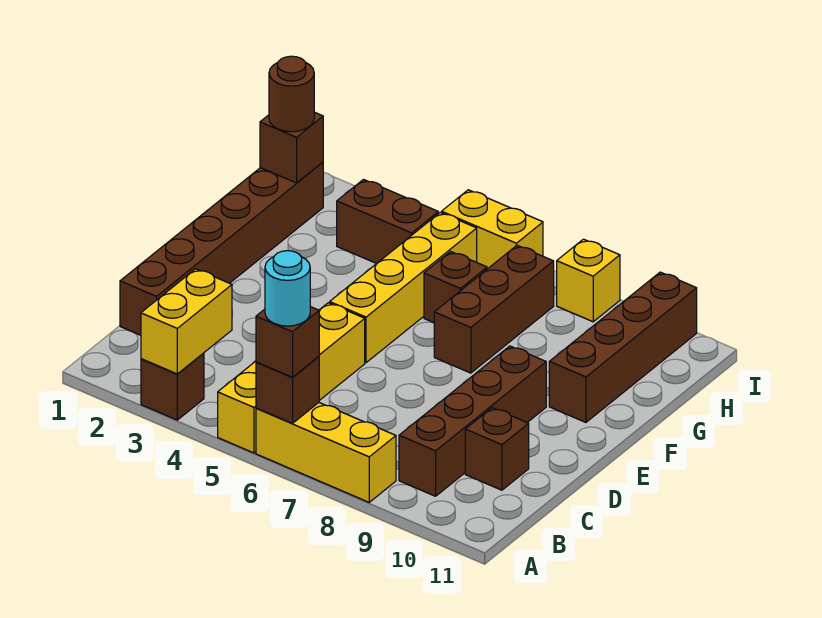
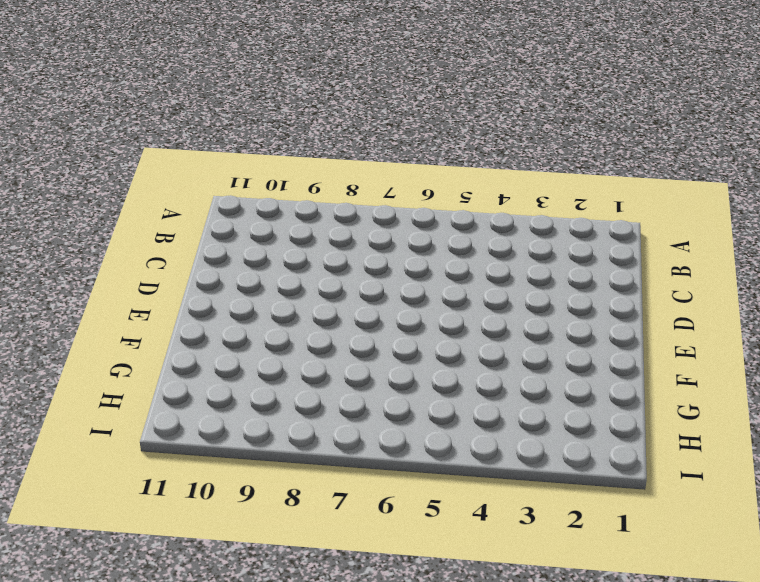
none -> brown 1x1 brick [141,353,204,420]
none -> yellow 1x4 brick [218,303,365,453]
none -> yellow 1x3 brick [256,403,396,502]

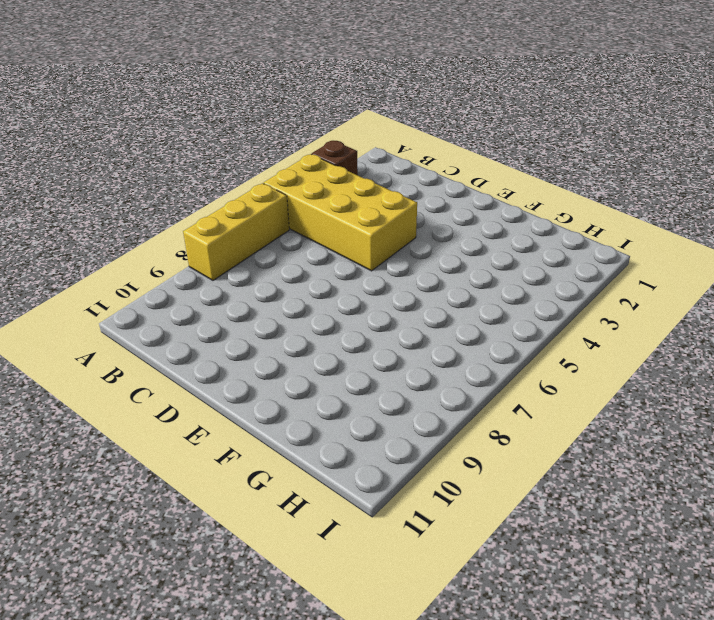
yellow 2x4 brick [264,154,417,271] -> yellow 1x4 brick [218,303,365,453]
none -> brown 1x4 brick [399,346,546,496]
none -> brown 1x6 brick [120,162,323,335]
none -> brown 1x1 brick [465,408,529,490]

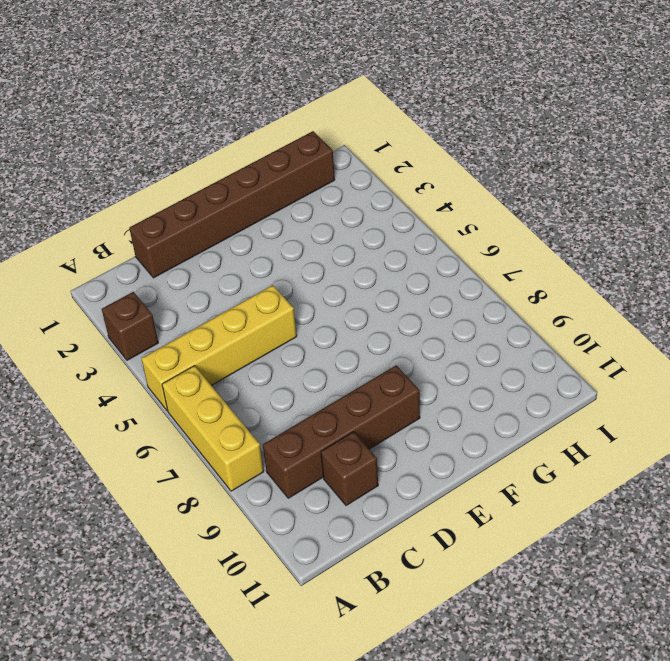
none -> yellow 1x4 brick [330,212,477,363]
none -> brown 1x3 brick [434,245,554,373]
none -> brown 1x4 brick [549,272,697,422]

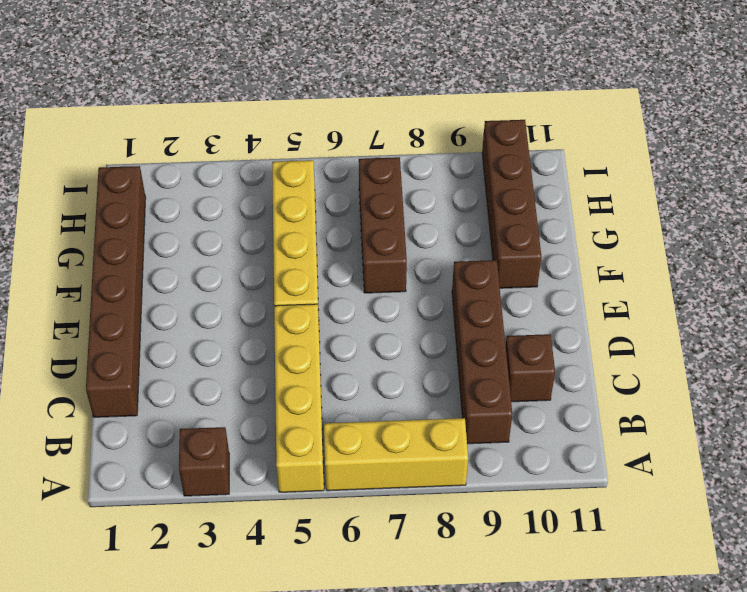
none -> brown 1x1 brick [424,251,487,323]
none -> brown 1x2 brick [337,180,438,264]
none -> yellow 1x2 brick [442,190,543,269]

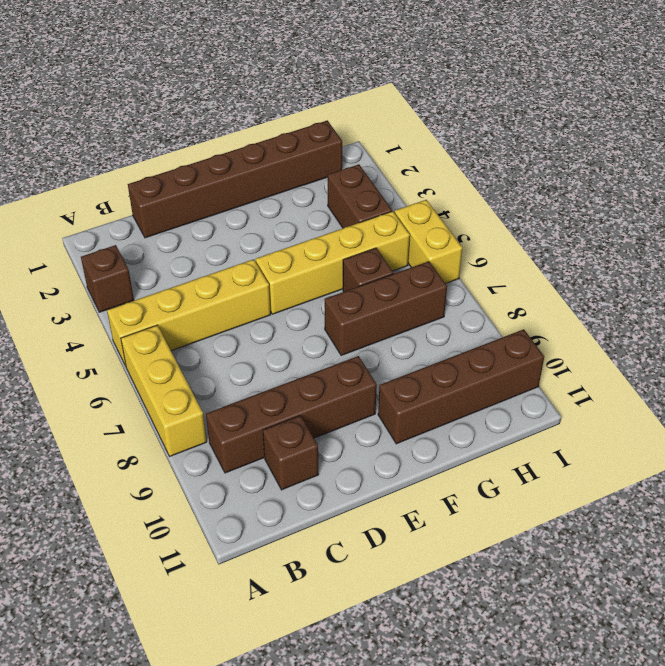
none -> yellow 1x1 brick [557,239,620,322]
none -> yellow 1x2 brick [141,269,232,374]
none -> brown 1x1 brick [256,357,319,423]

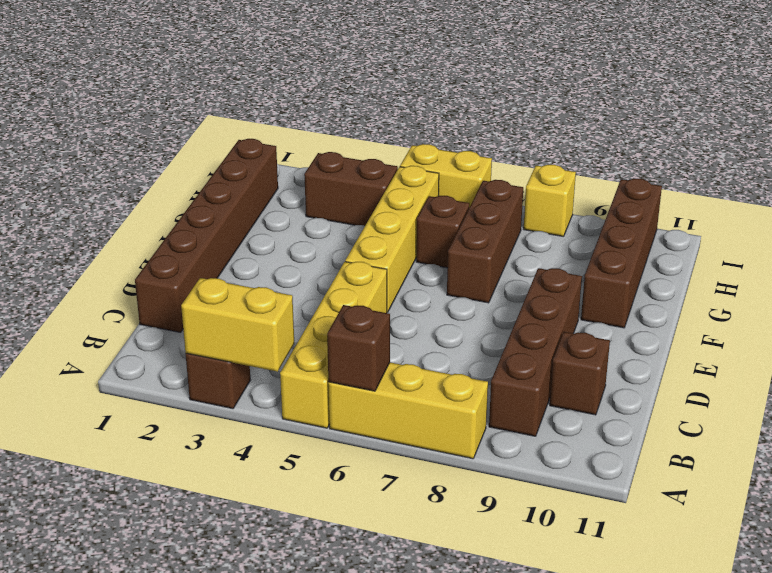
yellow 1x2 brick [181,278,294,372] -> yellow 1x2 brick turned to [141,269,232,374]
none -> brown 1x1 brick [260,112,323,183]
none -> brown 1x1 brick [256,307,319,377]
none -> brown 1x1 round brick [269,56,314,132]

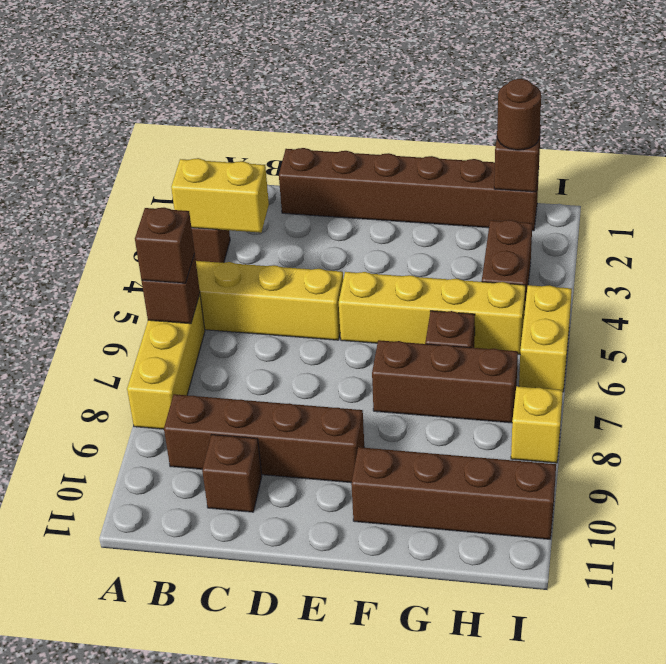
none -> cyan 1x1 round brick [265,251,310,326]

